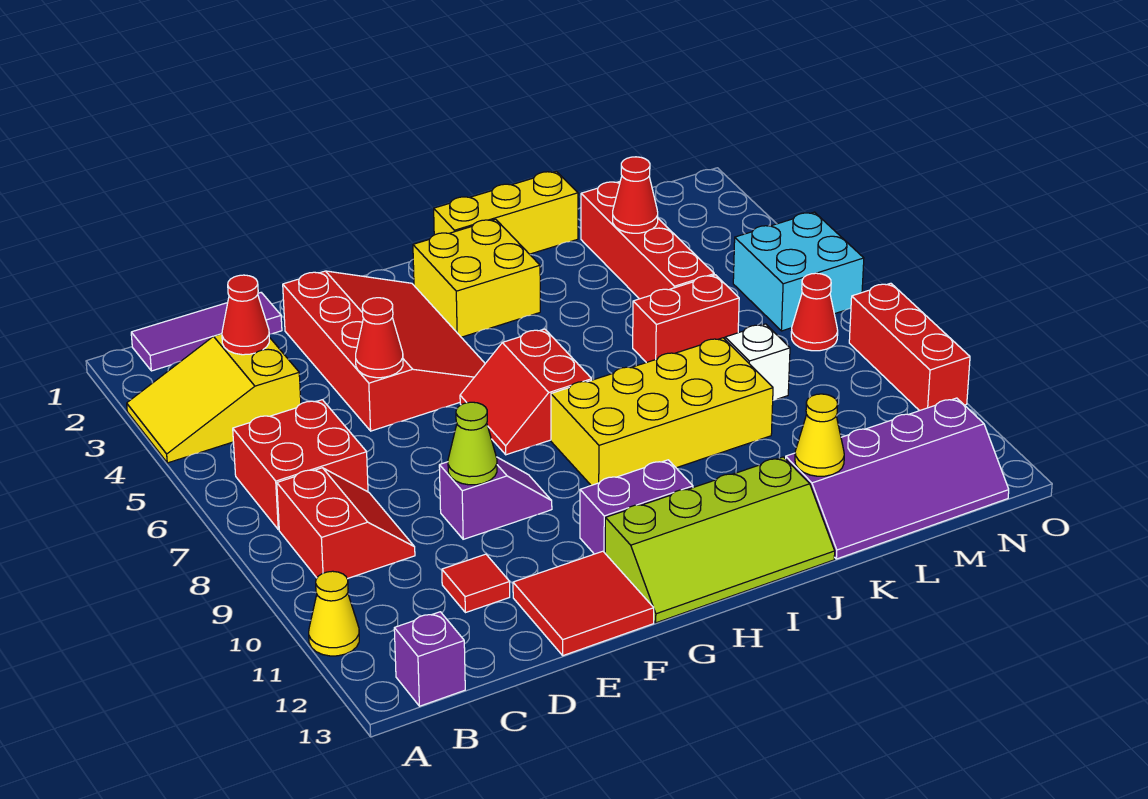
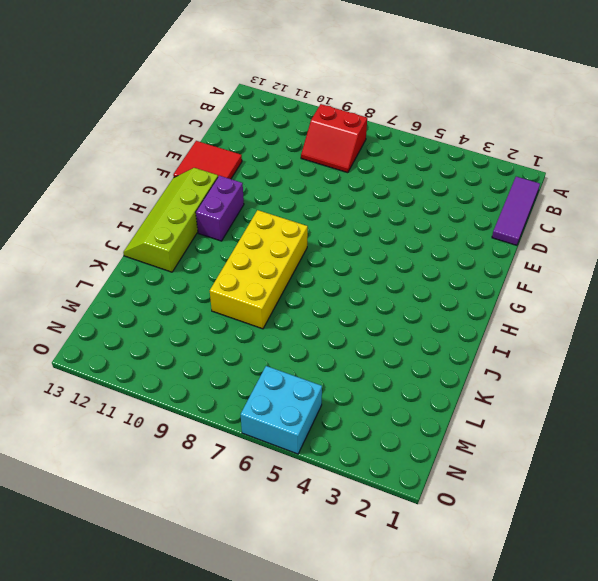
none -> yellow 2x3 slope [127,334,301,463]
none -> yellow 1x1 cone [309,571,359,656]
none -> red 2x2 brick [233,400,368,530]

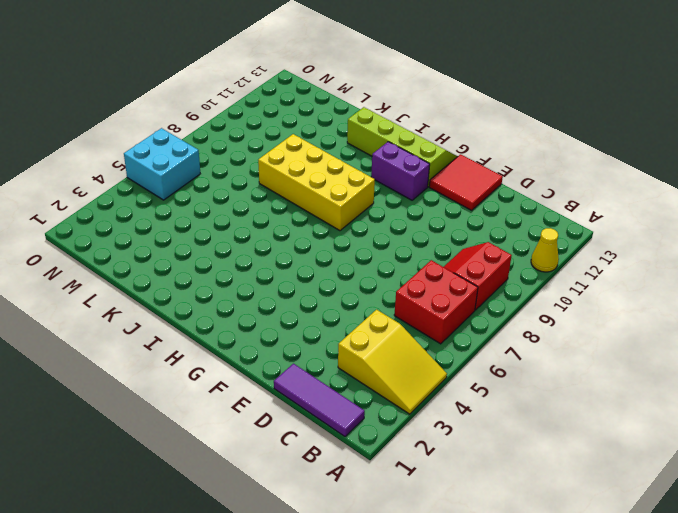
none -> purple 1x1 brick [394,612,465,706]
none -> red 1x1 tile [442,554,510,613]
none -> red 3x4 slope [283,271,485,431]

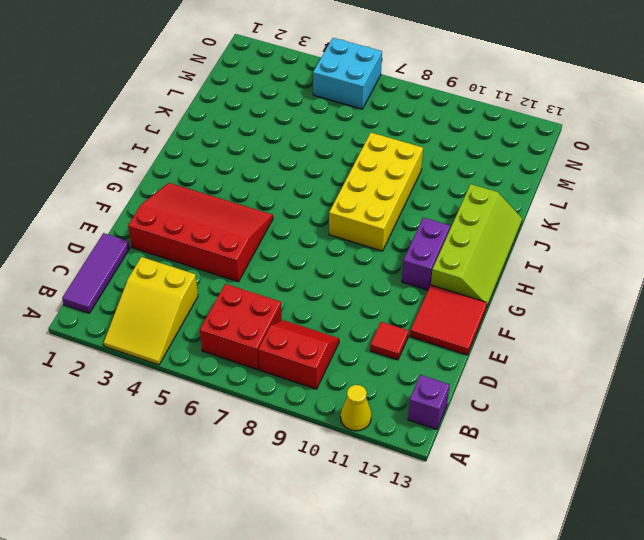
none -> purple 1x2 slope [439,457,552,539]
none -> red 2x2 slope [460,329,592,455]
none -> yellow 2x2 brick [413,219,540,337]

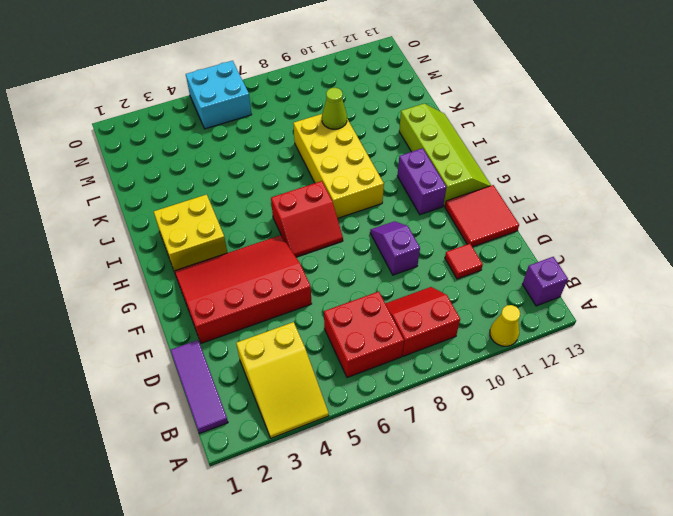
lime 1x1 cone [322,88,347,129] -> lime 1x1 cone moved to [448,402,497,485]
none -> yellow 1x3 brick [434,171,578,254]
none -> red 1x2 brick [633,275,739,363]
none -> purple 2x4 slope [786,398,1009,559]

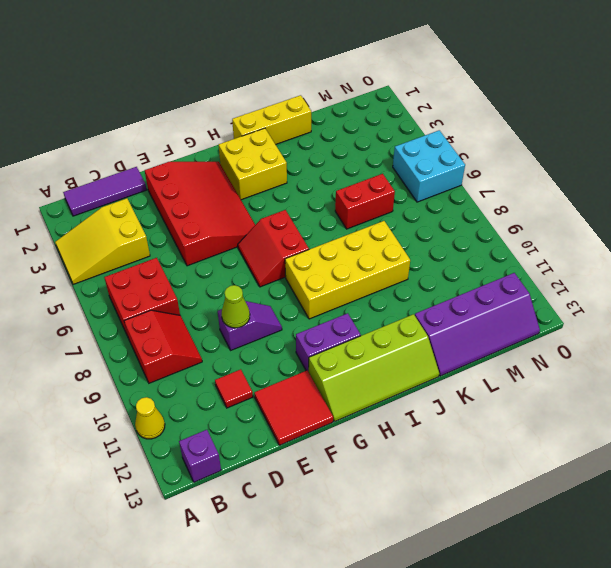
none -> red 1x4 brick [581,182,714,299]
none -> white 1x1 brick [725,324,790,400]
none -> red 1x1 cone [791,273,838,351]

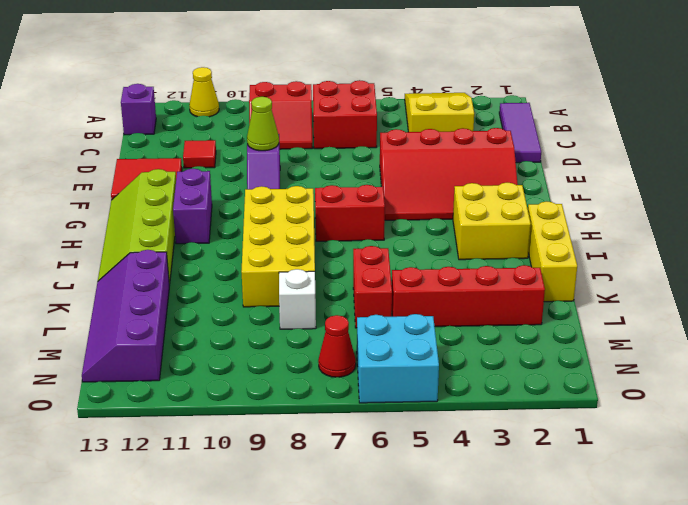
none -> red 1x3 brick [849,283,970,411]
none -> red 1x1 cone [222,275,269,355]
none -> red 1x1 cone [356,298,403,378]

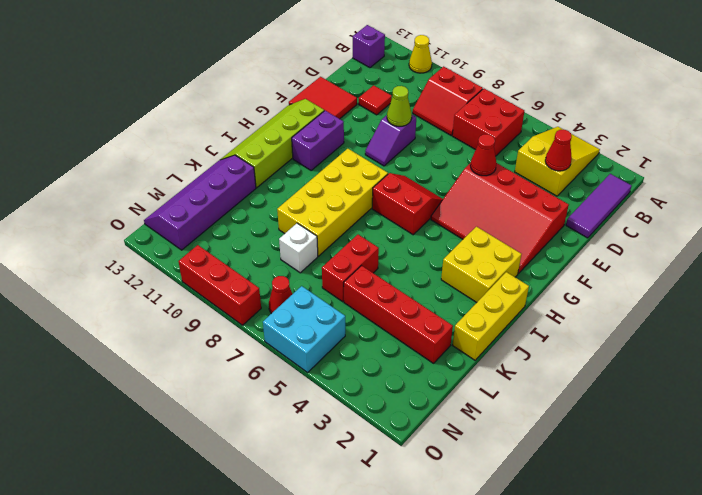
none -> yellow 1x1 cone [795,394,844,476]
none -> red 1x1 cone [613,157,658,233]

